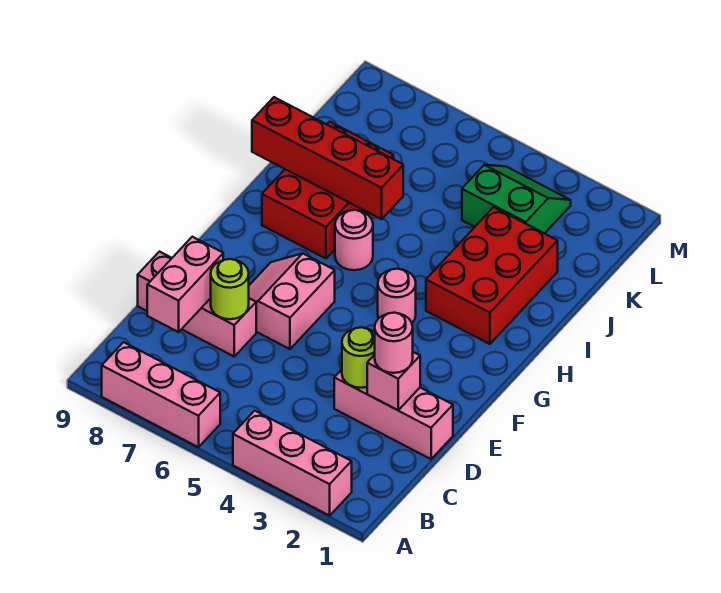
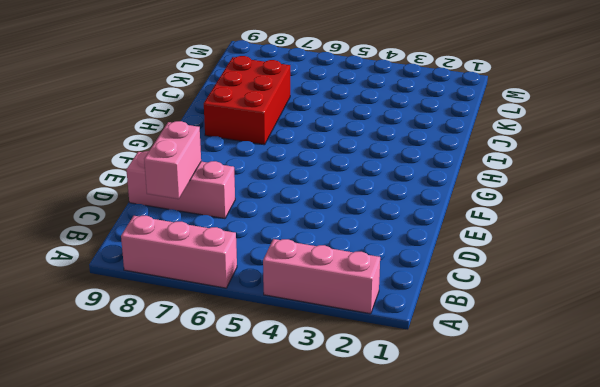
none -> pink 1x3 brick [334,370,453,459]
none -> pink 2x2 slope [249,253,335,349]
none -> pink 1x1 round brick [378,269,416,323]

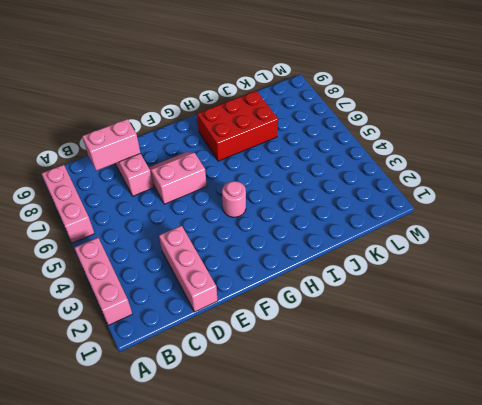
none -> red 2x3 brick [426,207,558,344]
none -> pink 1x1 round brick [335,210,373,270]
none -> green 2x2 slope [462,165,571,234]

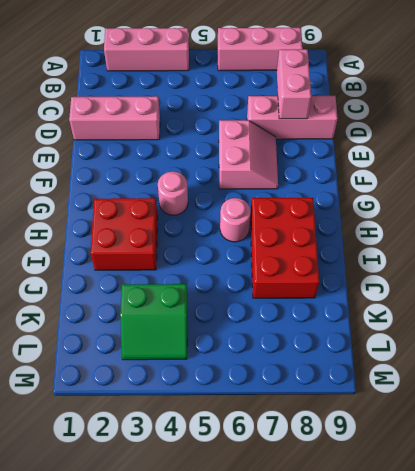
red 2x2 brick [91,198,158,270] -> red 2x3 brick [426,207,558,344]
none -> pink 1x1 brick [367,352,420,410]
none -> lime 1x1 round brick [342,327,375,388]
none -> lime 1x1 round brick [211,259,249,319]

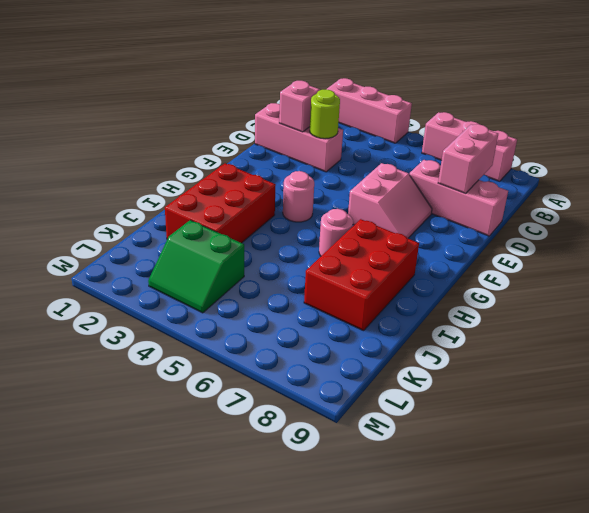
none -> lime 1x1 round brick [211,259,249,319]
none -> red 1x4 brick [252,97,403,219]
none -> pink 1x1 round brick [375,313,413,373]

